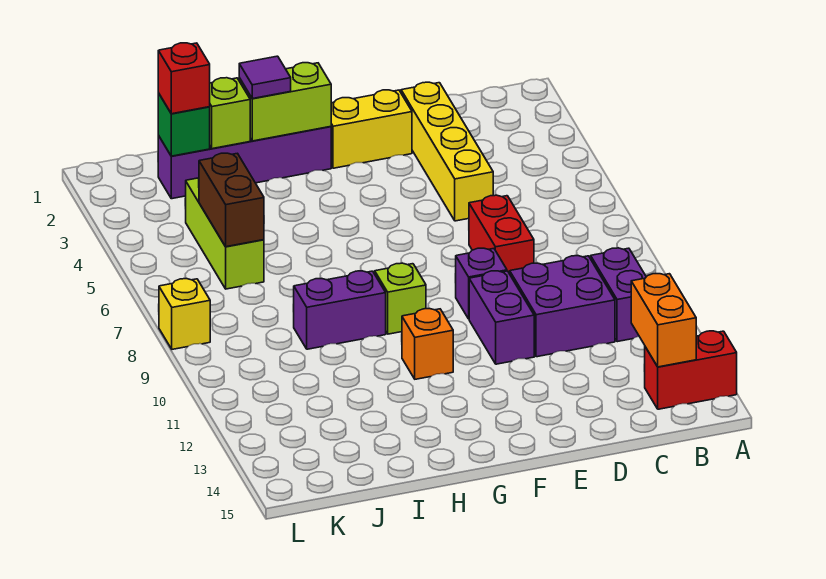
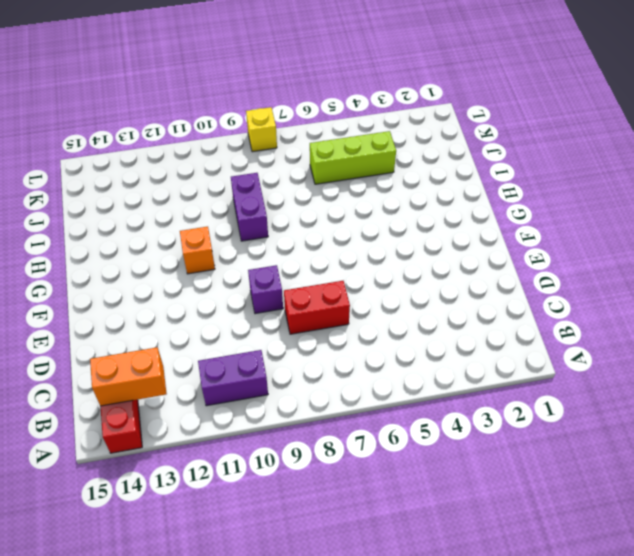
none -> purple 2x2 brick [510,256,615,357]
none -> yellow 1x4 brick [401,82,493,221]
none -> yellow 1x2 brick [331,90,412,168]

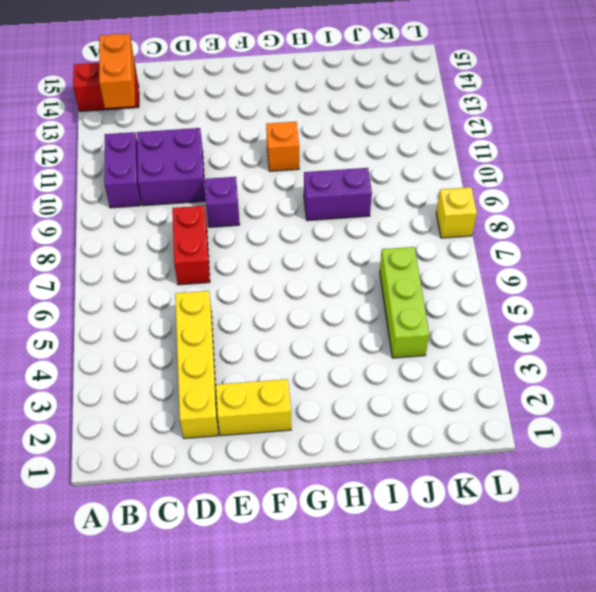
none -> purple 1x2 brick [469,271,534,364]
none -> purple 1x4 brick [158,126,331,199]
none -> lime 1x1 brick [375,263,426,334]

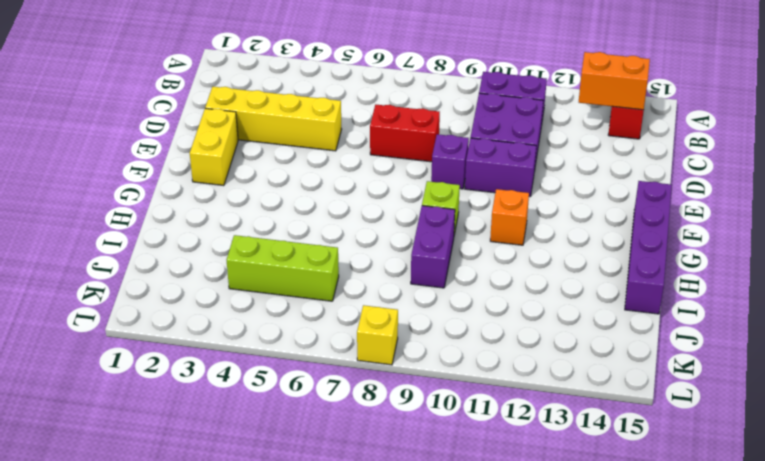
purple 1x4 brick [625,181,672,314] -> purple 1x4 brick moved to [158,126,331,199]
none -> lime 1x2 brick [239,63,331,141]
none -> lime 1x1 brick [210,78,250,149]
none -> green 1x1 brick [158,93,210,156]

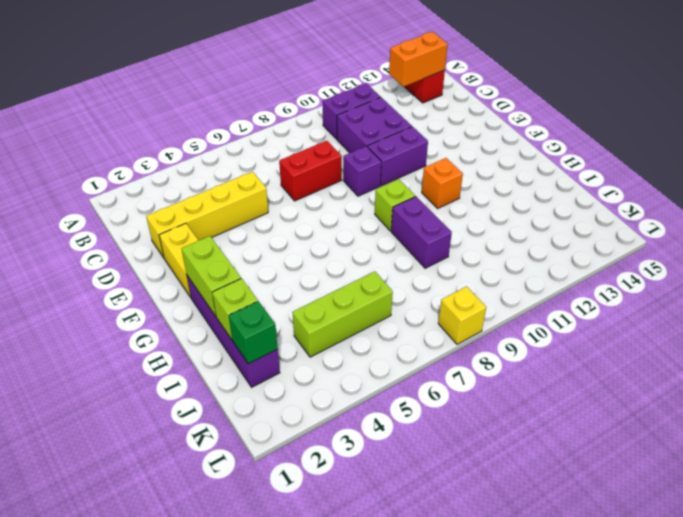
none -> brown 1x2 brick [199,153,264,247]
none -> purple 1x1 tile [239,56,291,99]
none -> red 1x1 brick [158,43,210,114]

